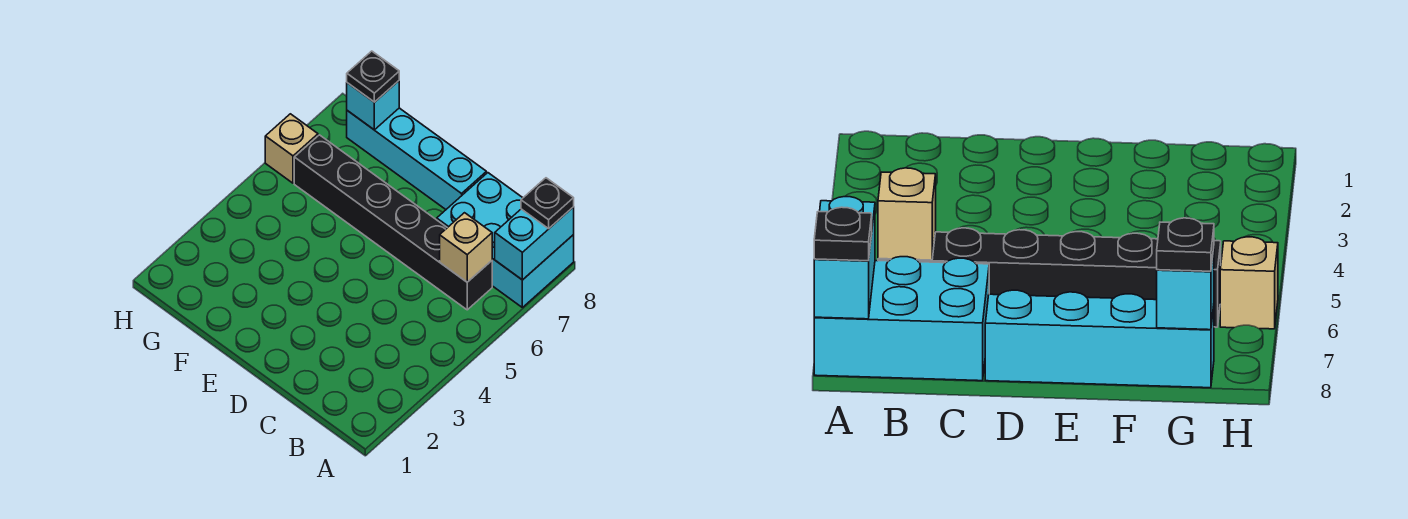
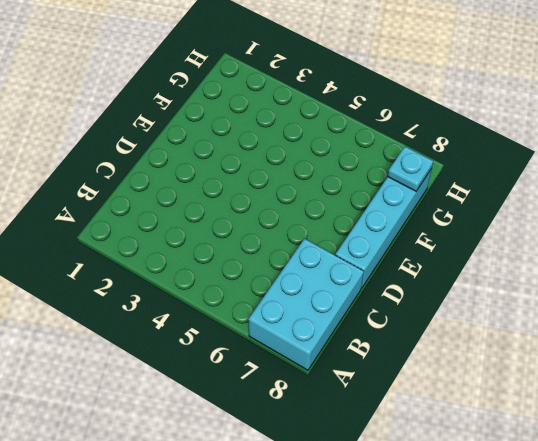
cyan 1x1 plate [388,147,433,191] -> cyan 1x1 brick [347,81,399,130]
none -> black 1x6 brick [294,135,492,310]
none -> tan 1x1 brick [265,114,318,183]

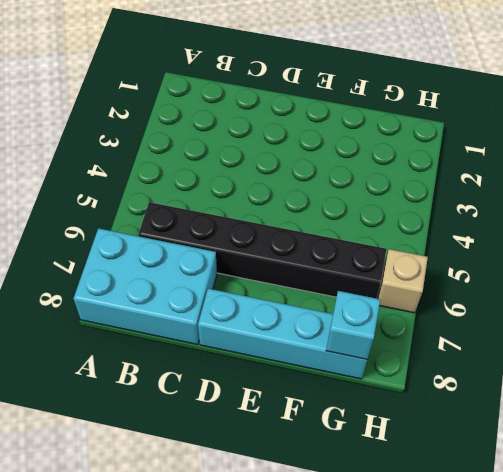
none -> cyan 1x2 brick [495,207,574,280]
none -> tan 1x1 brick [440,213,492,282]

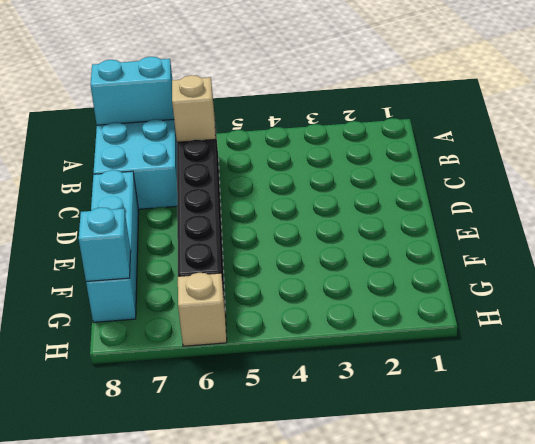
none -> black 1x1 plate [521,178,574,229]
none -> black 1x1 plate [347,51,399,102]

